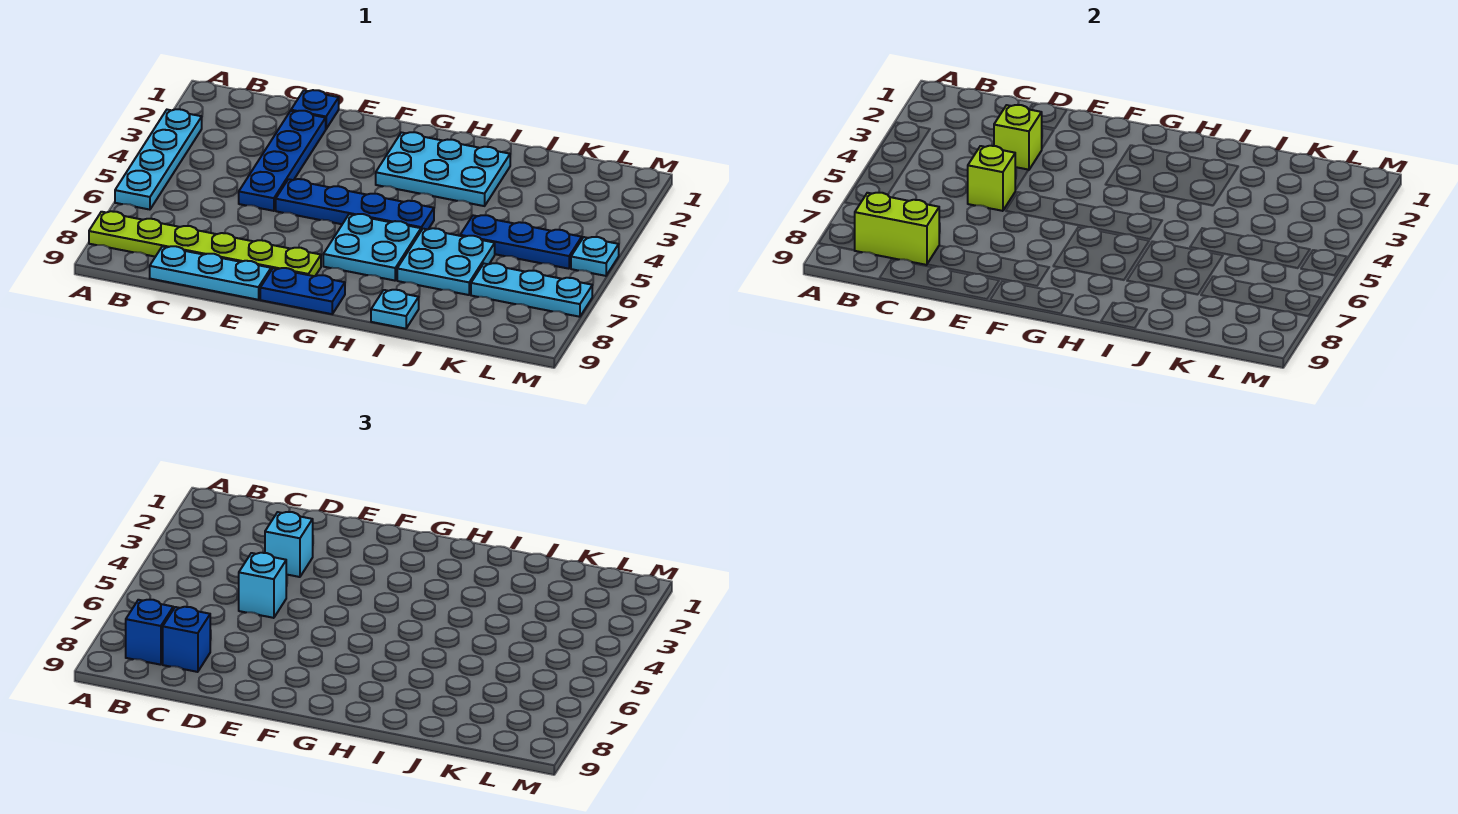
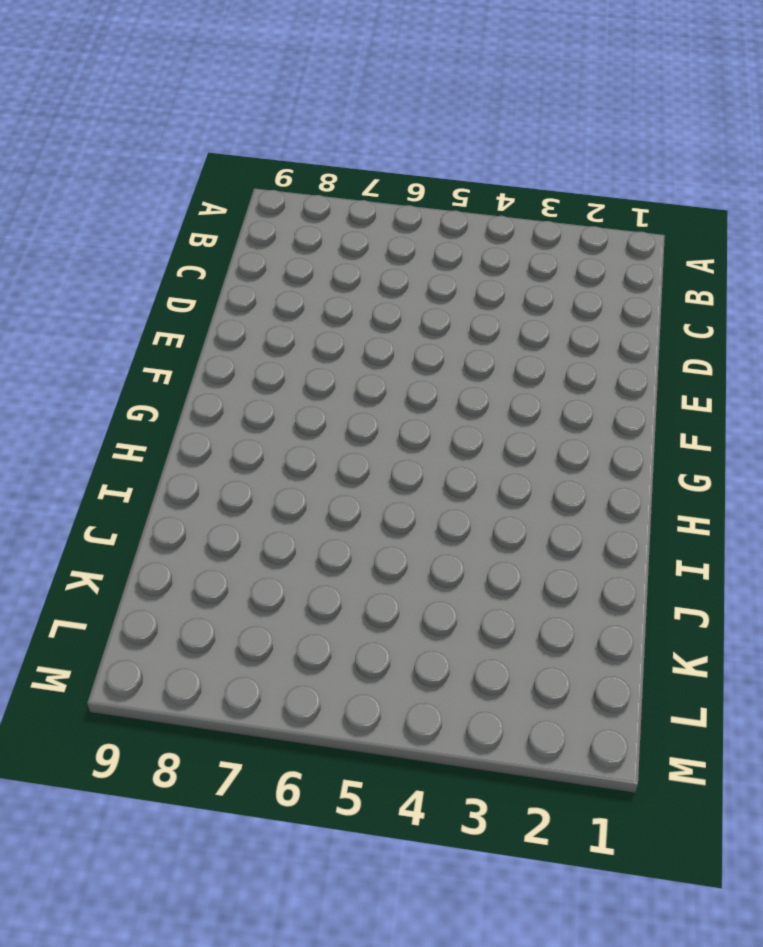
none -> cyan 1x4 plate [115,109,202,210]
none -> lime 1x6 plate [89,211,321,276]
none -> cyan 1x3 plate [150,246,271,300]

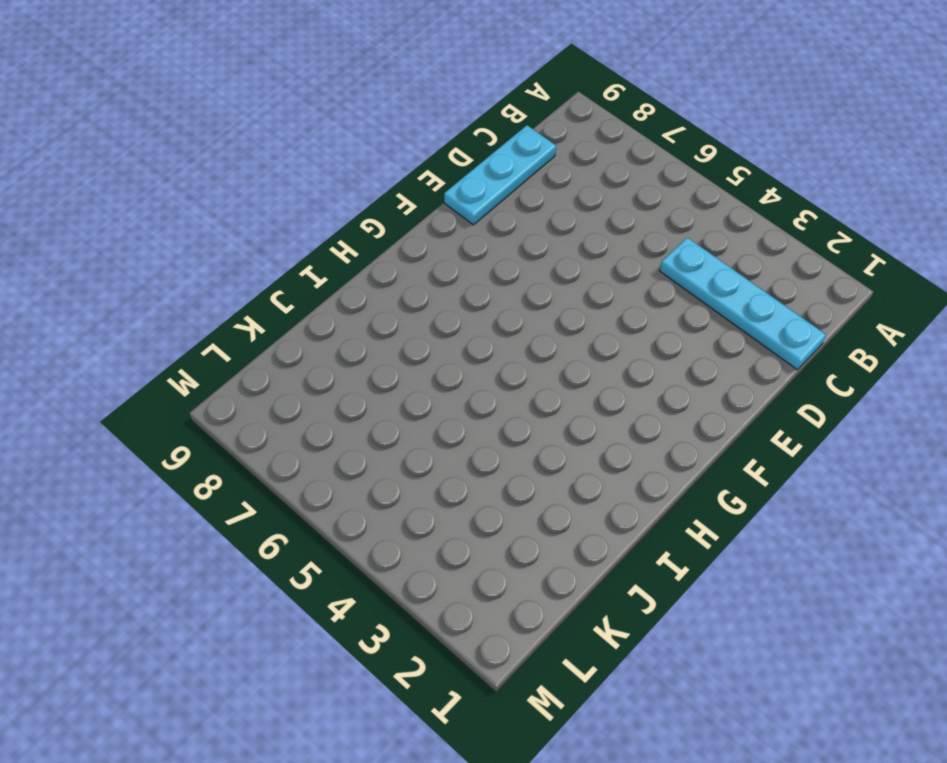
cyan 1x4 plate [660,237,826,370] -> cyan 1x4 plate moved to [115,109,202,210]
none -> lime 1x6 plate [89,211,321,276]
none -> blue 1x1 plate [291,90,339,129]
none -> blue 1x4 plate [239,111,326,211]

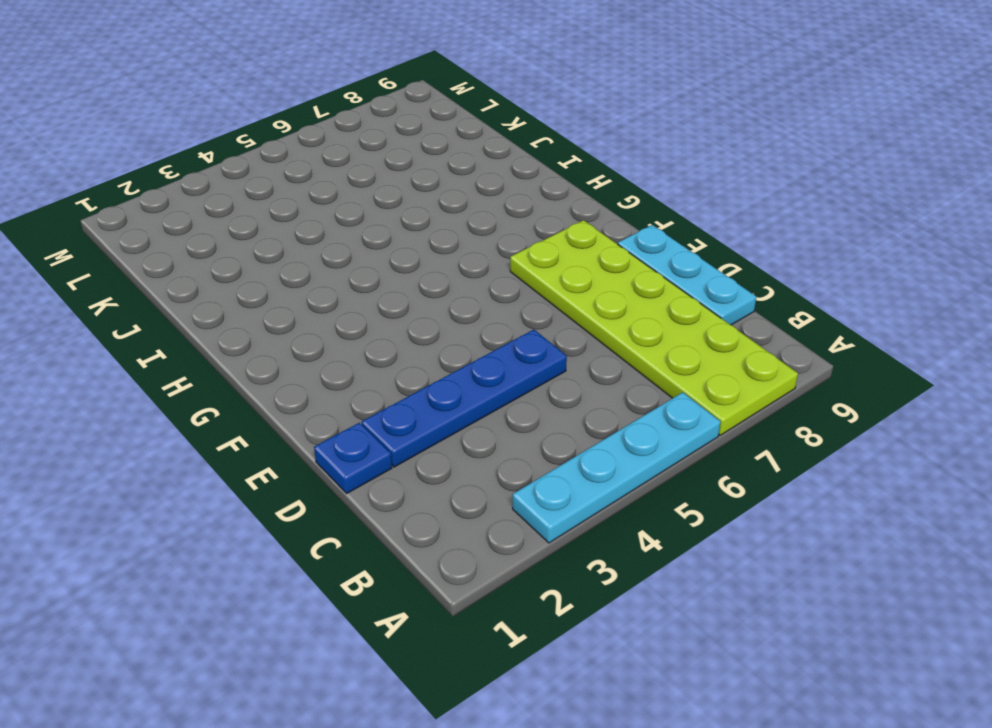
lime 2x6 plate [510,220,798,435] -> lime 1x6 plate [89,211,321,276]
none -> blue 1x4 plate [276,179,434,231]
none -> blue 1x2 plate [260,268,345,314]
none -> cyan 2x3 plate [376,132,510,206]

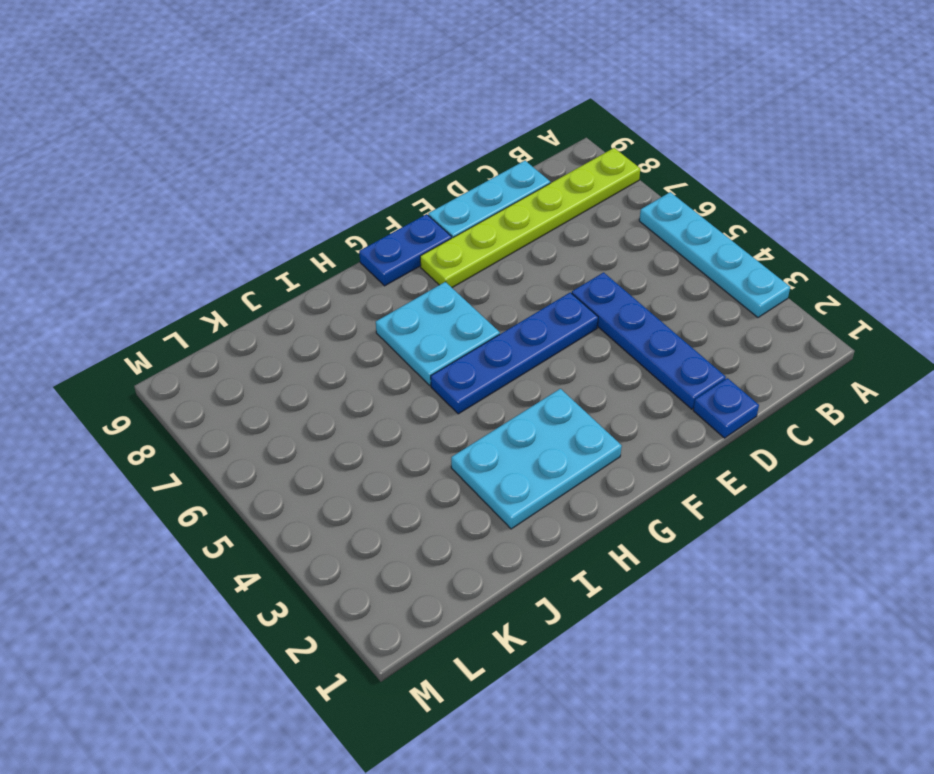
none -> cyan 2x2 plate [397,228,495,295]
none -> cyan 1x1 plate [371,290,419,329]
none -> blue 1x3 plate [460,215,582,269]

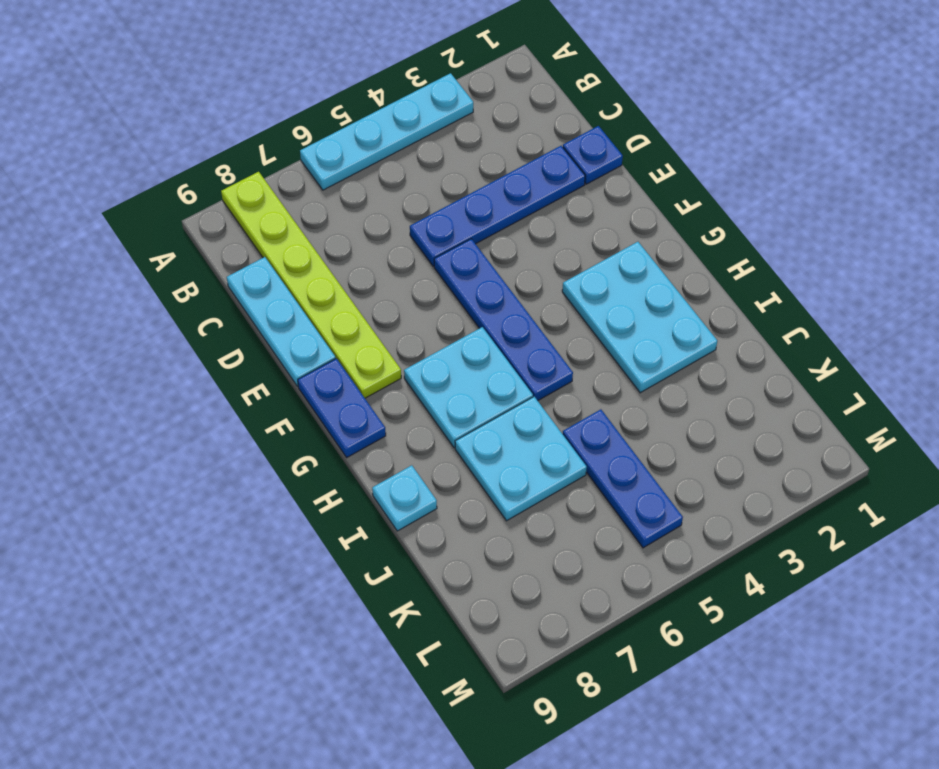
none -> cyan 1x3 plate [471,263,592,317]
none -> cyan 1x1 plate [571,237,619,276]
none -> lime 1x2 brick [855,193,939,265]

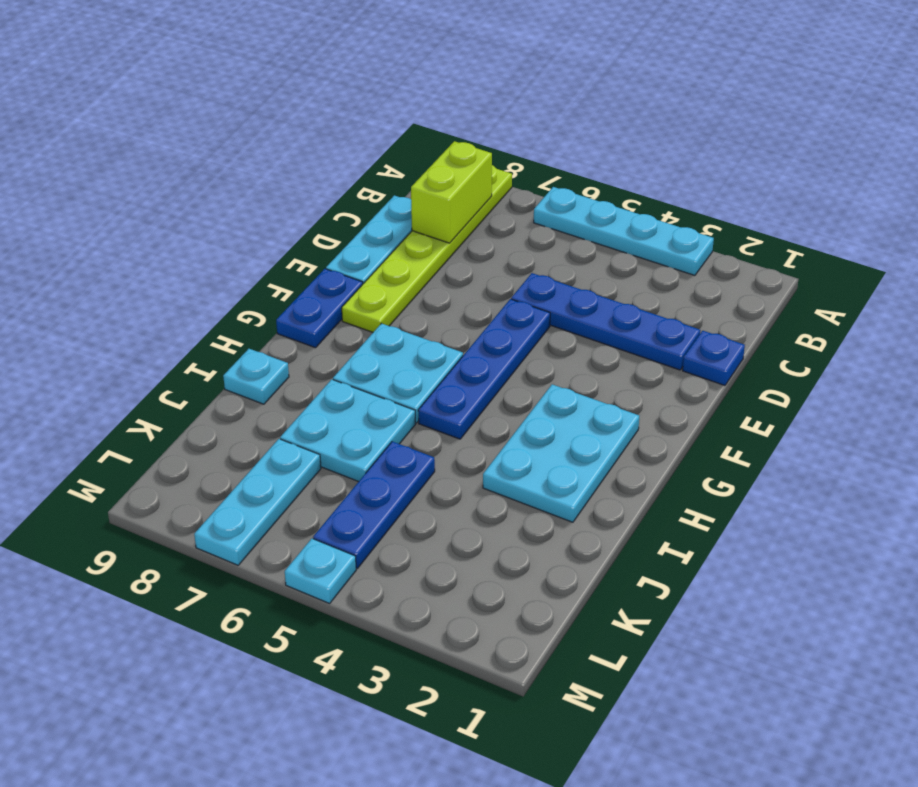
none -> lime 1x1 brick [994,105,1042,170]
none -> lime 1x1 brick [968,146,1015,211]
none -> blue 1x1 brick [126,600,173,665]

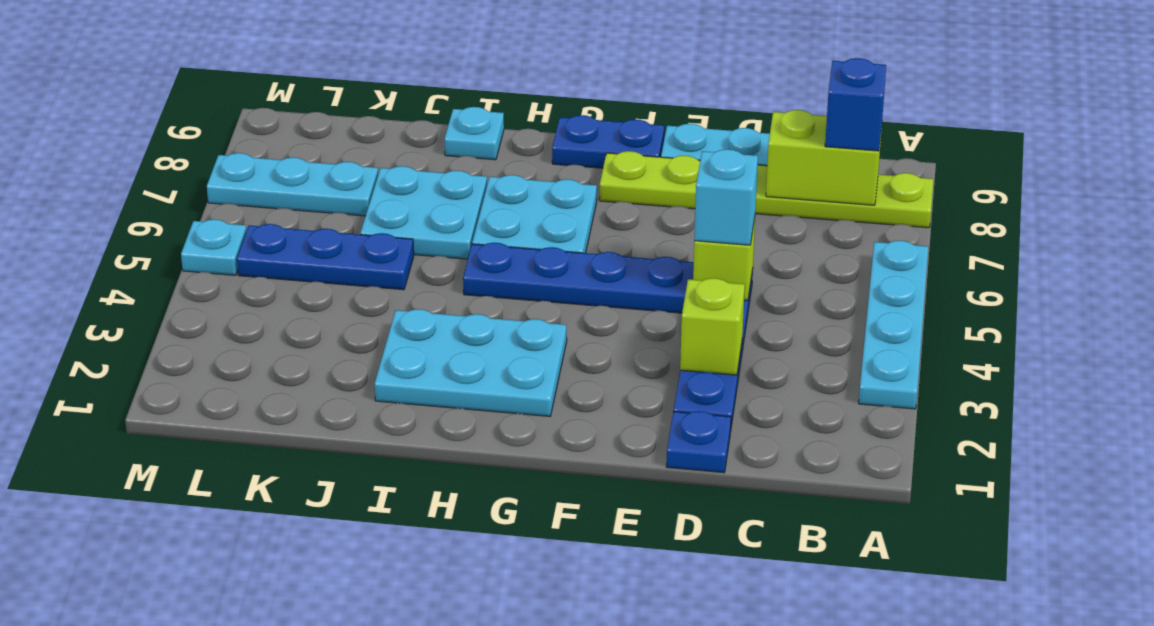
none -> blue 1x1 brick [162,607,210,672]
none -> cyan 1x1 brick [265,512,313,577]

